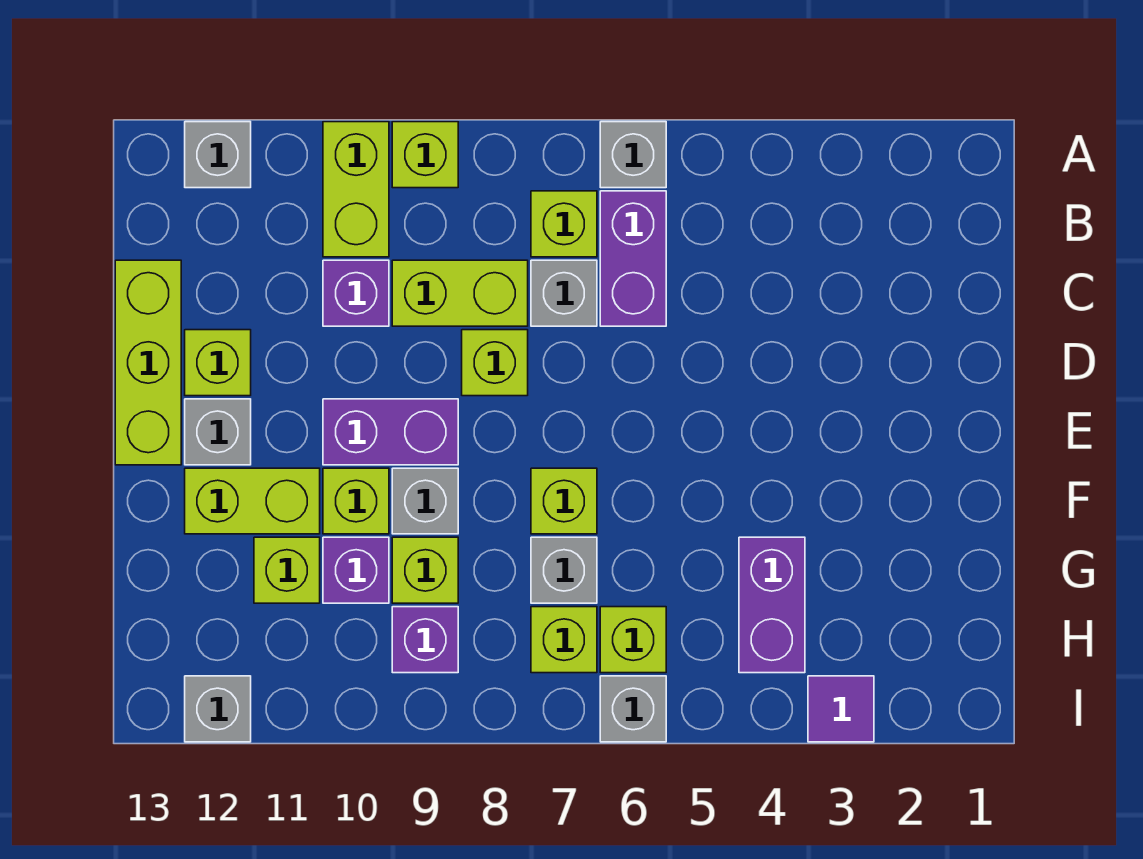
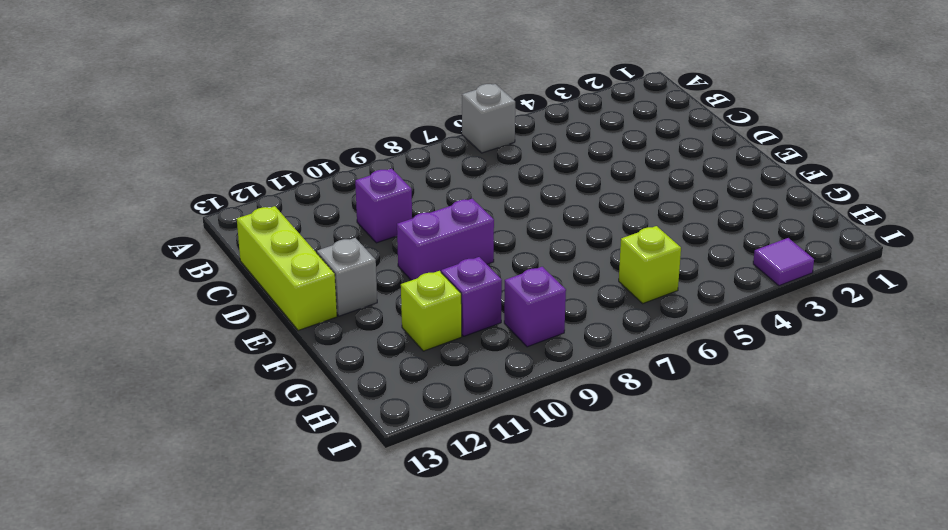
none -> lime 1x1 brick [392,122,458,188]
none -> lime 1x2 brick [323,122,389,257]
none -> grey 1x1 brick [185,122,251,188]

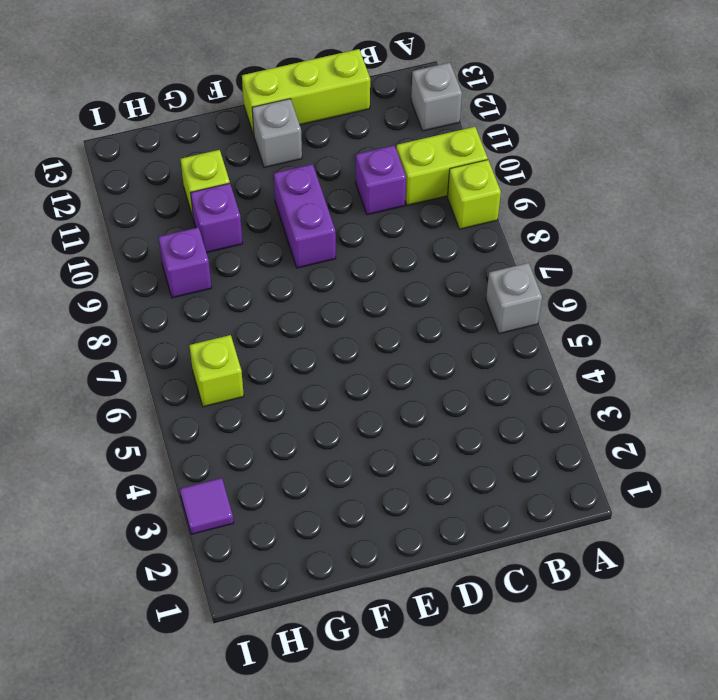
none -> purple 1x2 brick [600,191,666,326]
none -> lime 1x1 brick [531,191,597,257]
none -> grey 1x1 brick [531,260,597,326]

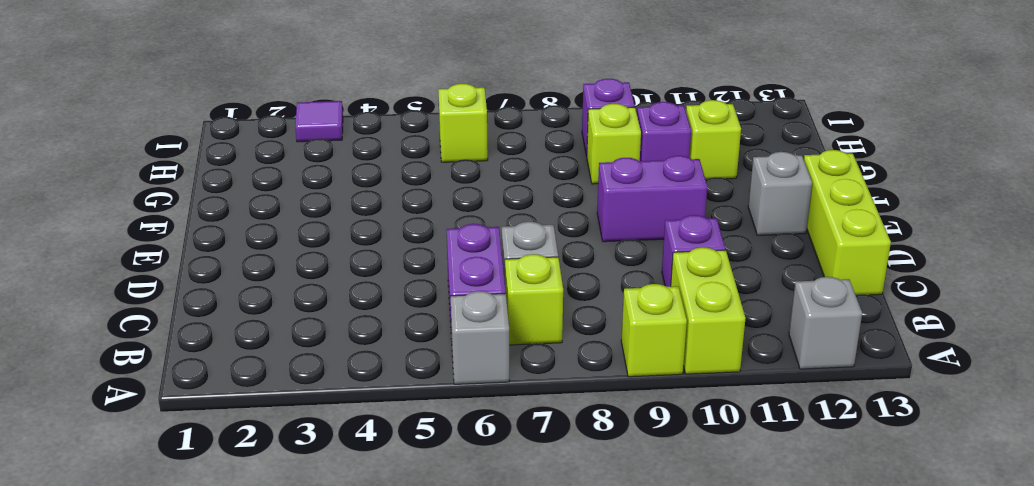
none -> lime 1x2 brick [392,260,528,326]
none -> lime 1x1 brick [462,330,528,396]
none -> lime 1x1 brick [185,330,251,396]

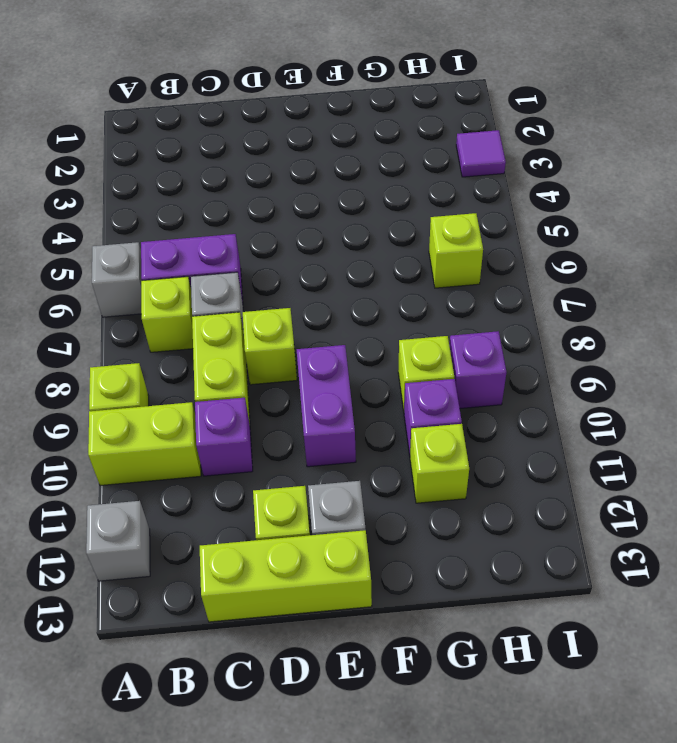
none -> lime 1x1 brick [531,468,597,534]
none -> grey 1x1 brick [392,468,458,534]
none -> lime 1x1 brick [323,468,389,534]

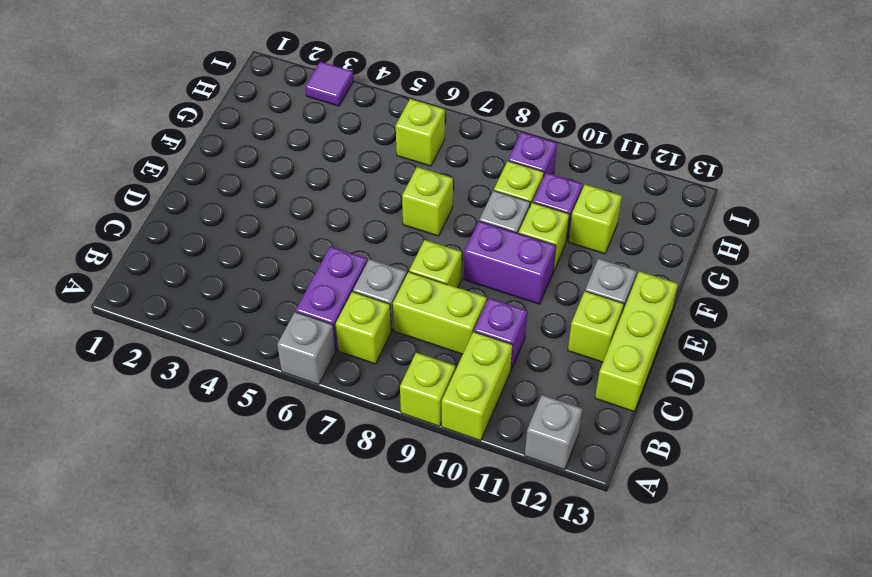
none -> lime 1x2 brick [185,468,320,534]
none -> purple 1x2 brick [739,537,805,673]
none -> grey 1x1 brick [531,537,597,603]

